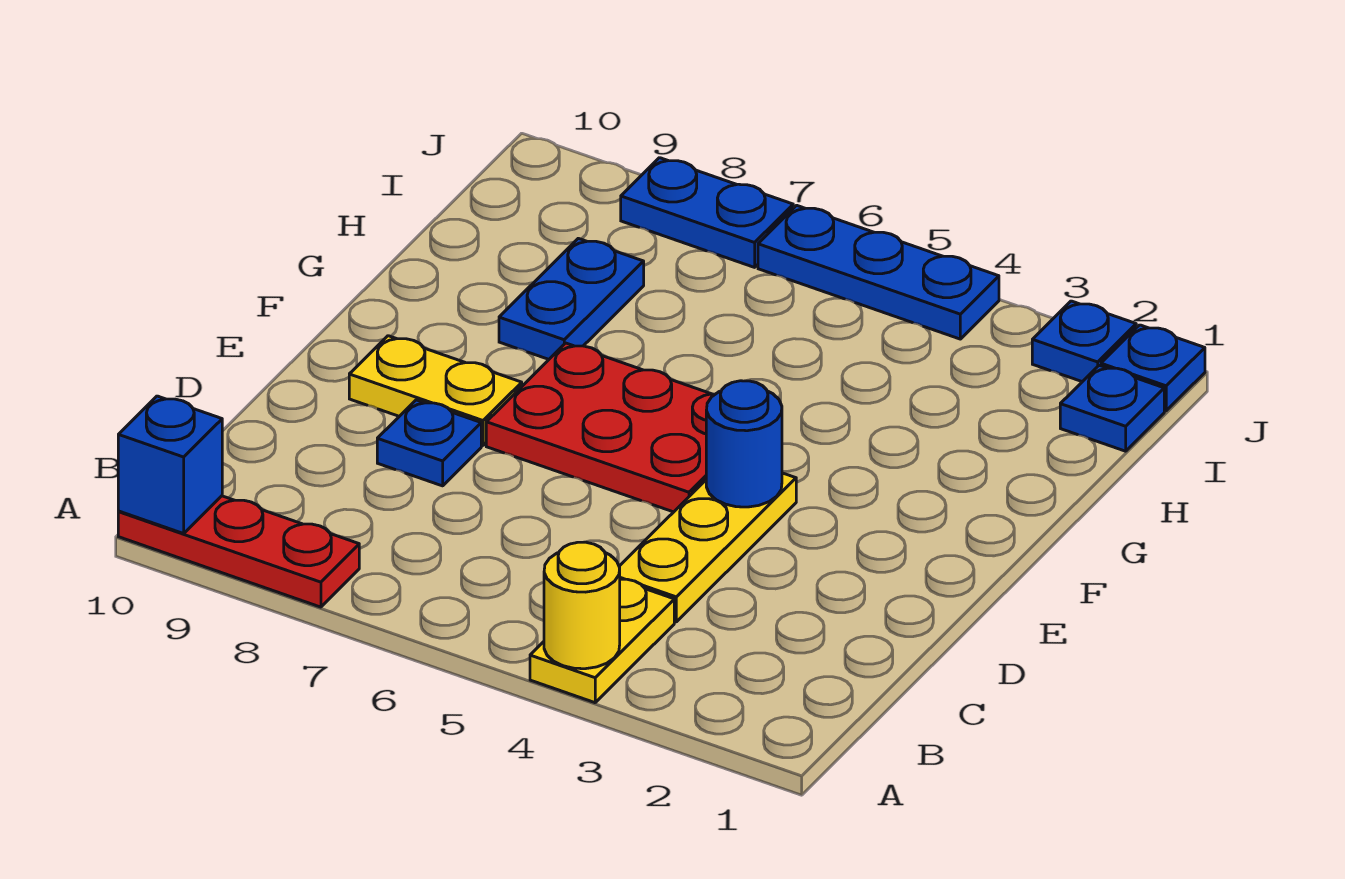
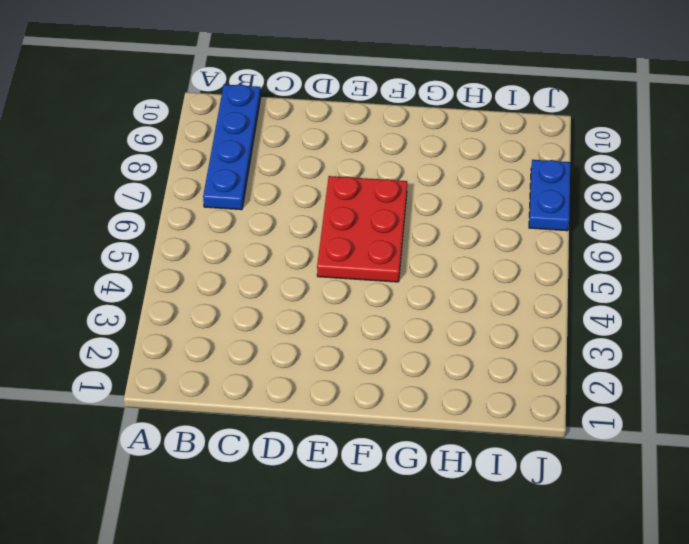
blue 1x4 plate [203,84,261,210] -> none
none -> yellow 1x2 plate [530,579,674,703]
none -> red 1x3 plate [118,496,359,607]
none -> yellow 1x3 plate [619,473,796,622]

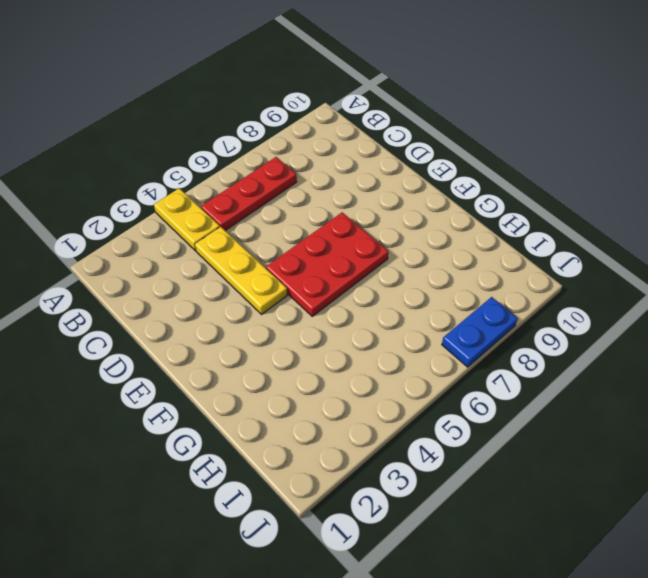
red 1x3 plate [201,157,297,231] -> red 1x3 plate moved to [118,496,359,607]
none -> blue 1x1 plate [377,400,481,486]
none -> yellow 1x2 plate [349,336,522,445]
none -> blue 1x2 plate [499,238,644,359]

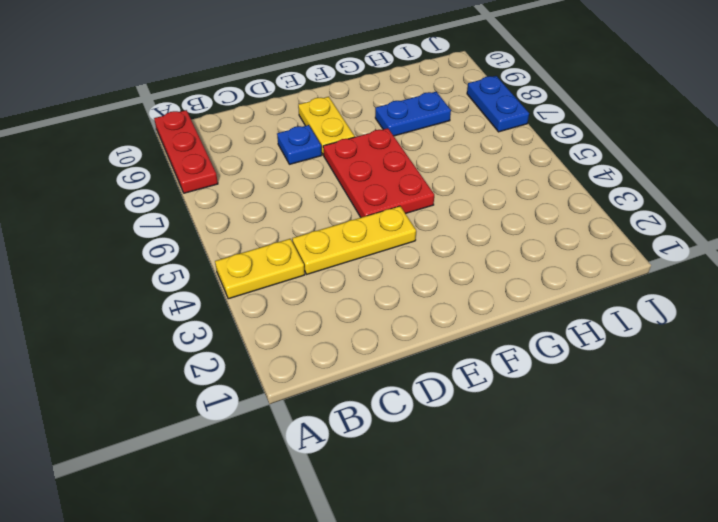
none -> blue 1x1 plate [1060,365,1164,451]
none -> blue 1x1 plate [1101,325,1205,411]
none -> blue 1x1 plate [1032,301,1136,382]

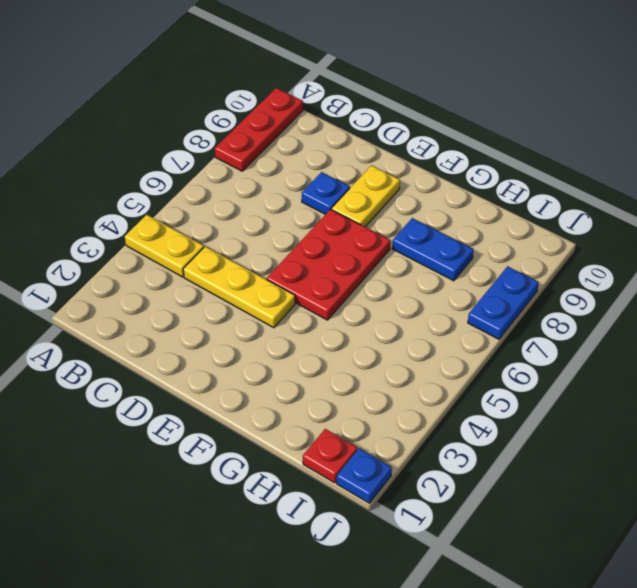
red 1x1 plate [303,429,357,483] -> blue 1x1 plate [1060,365,1164,451]
none -> blue 1x1 plate [1032,301,1136,382]
none -> blue 1x3 plate [758,205,999,339]
none -> yellow 1x1 round brick [544,542,620,669]

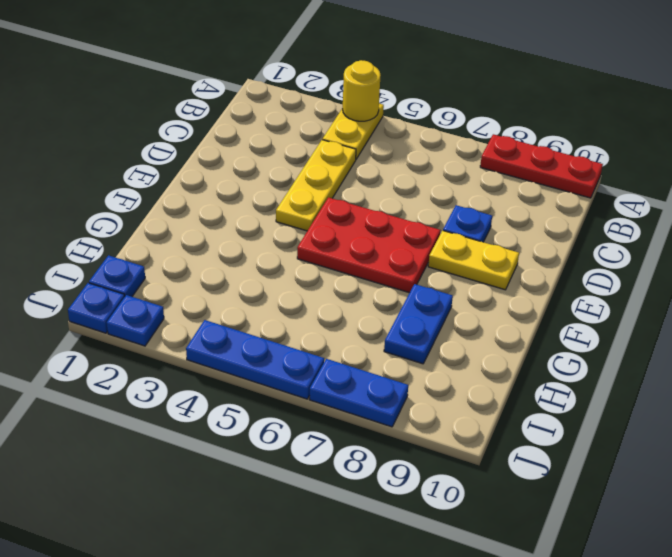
none -> blue 1x1 brick [118,396,222,534]
none -> blue 1x1 round brick [706,381,782,507]

